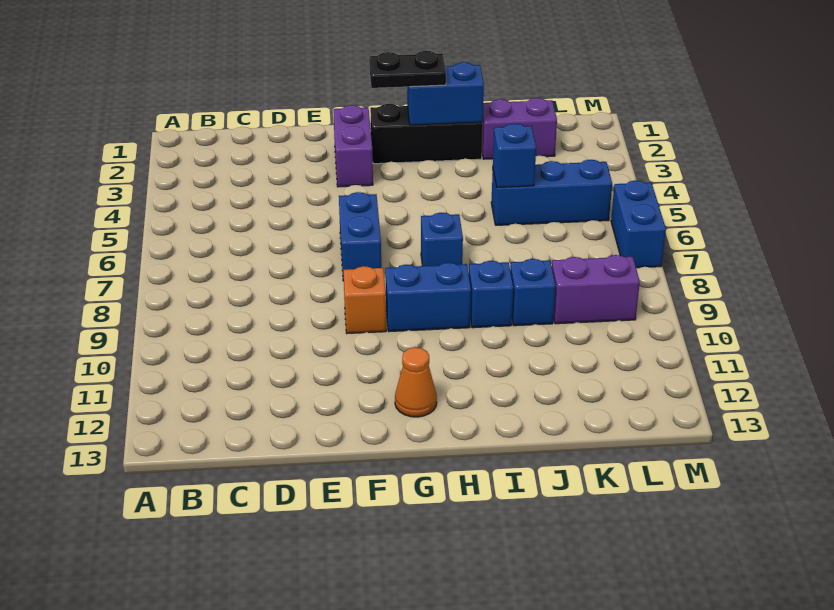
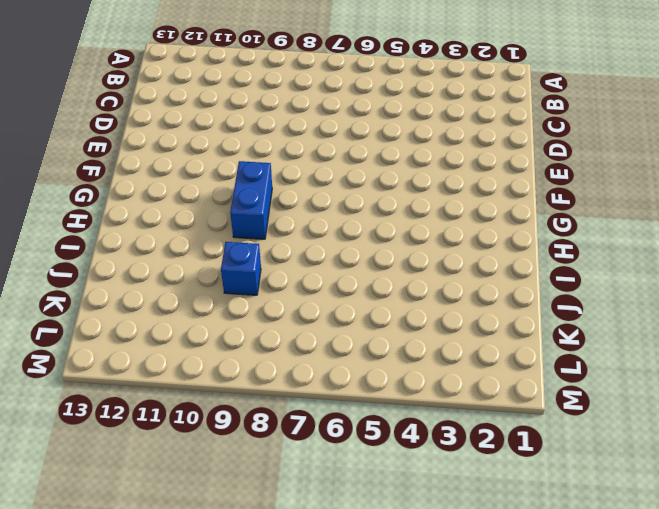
none -> purple 1x2 brick [333,105,373,187]
none -> blue 1x2 brick [339,192,381,281]
none -> orange 1x1 brick [343,266,386,333]

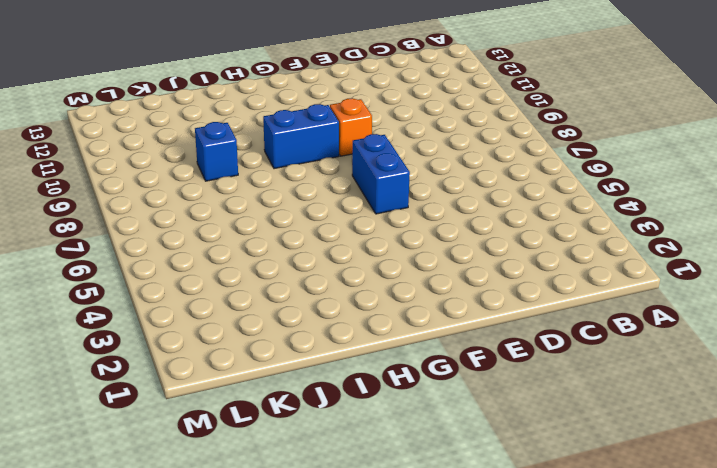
none -> purple 1x2 brick [333,105,373,187]
none -> black 1x3 brick [370,104,483,164]
none -> orange 1x1 cone [395,348,437,417]

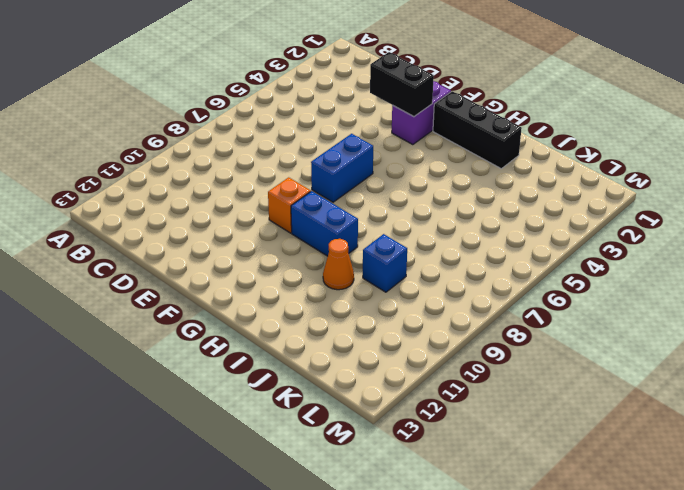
black 1x2 brick [370,52,434,117] -> none
orange 1x1 cone [323,239,354,290] -> orange 1x1 cone moved to [395,348,437,417]
none -> blue 1x1 brick [421,213,463,266]
none -> blue 1x1 brick [469,261,513,328]
none -> purple 1x2 brick [482,98,557,159]

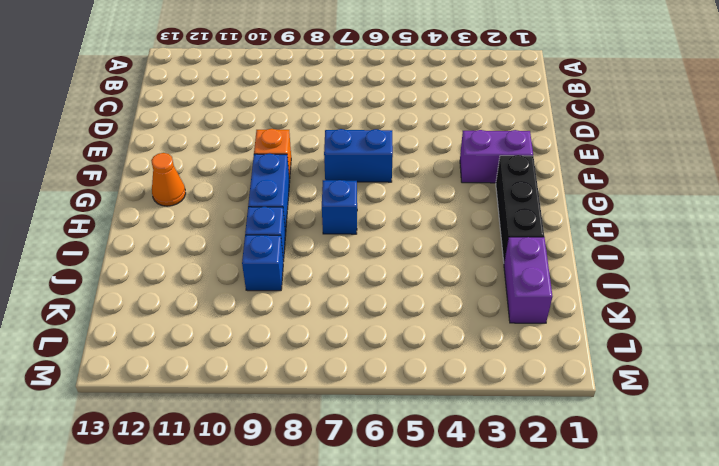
none -> blue 1x3 brick [491,160,612,225]
none -> purple 1x2 brick [552,255,640,324]
none -> blue 1x2 brick [611,180,666,268]

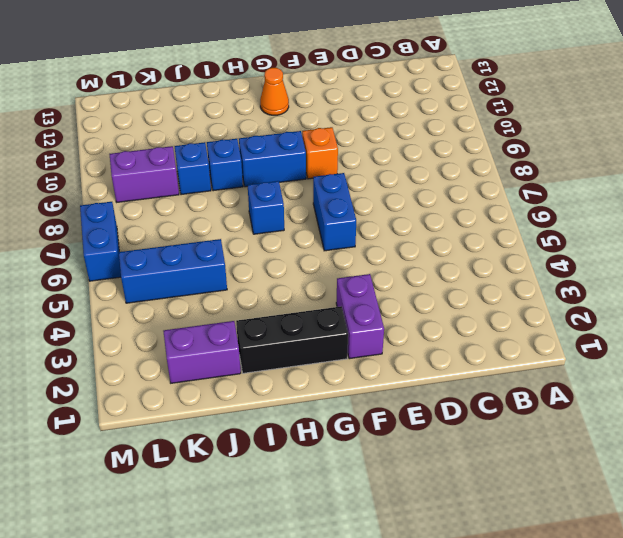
none -> blue 1x2 brick [407,62,484,125]
none -> blue 1x1 brick [493,123,536,187]
none -> black 1x2 plate [369,51,446,88]

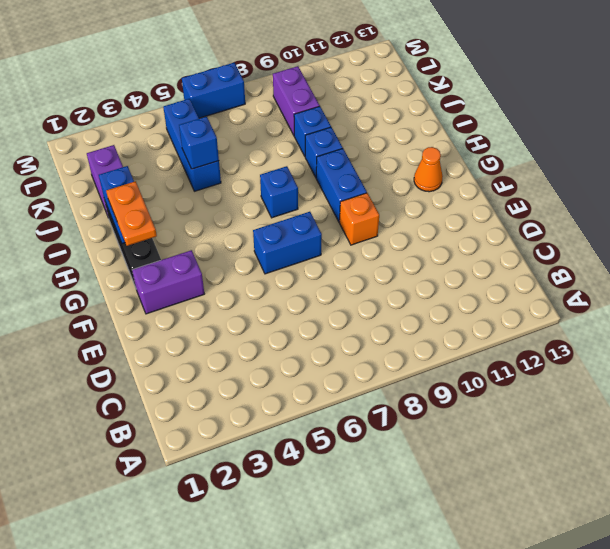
orange 1x2 plate [106,181,157,246] -> black 1x2 plate [369,51,446,88]

